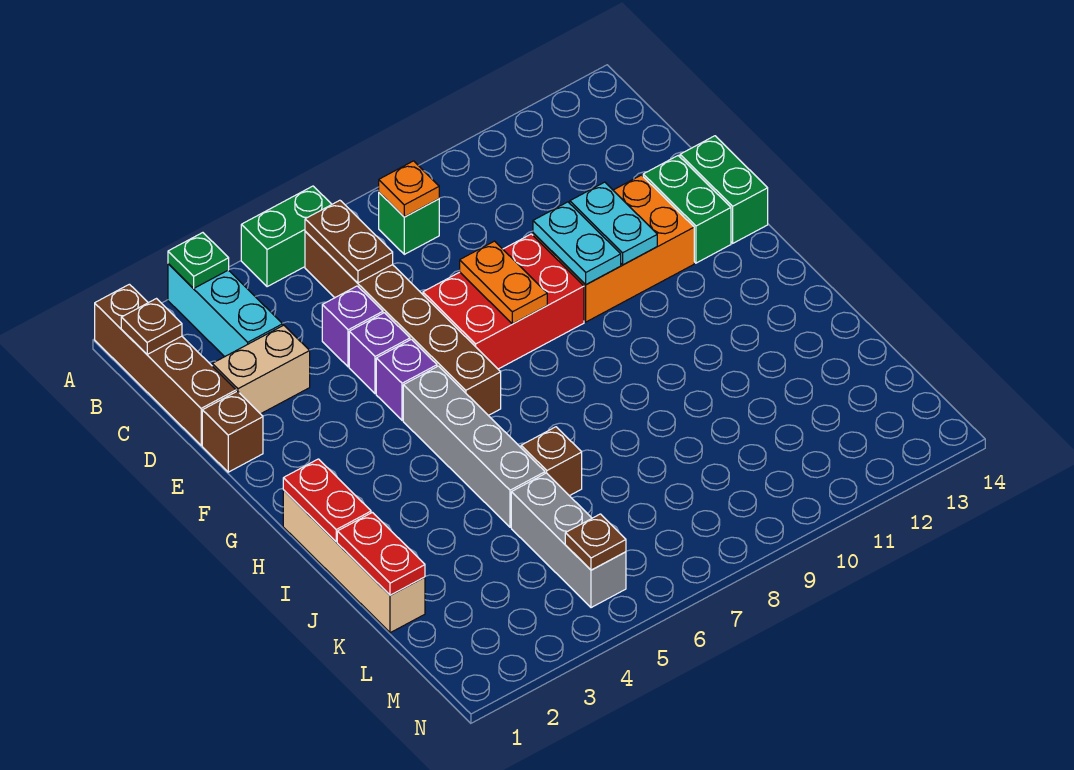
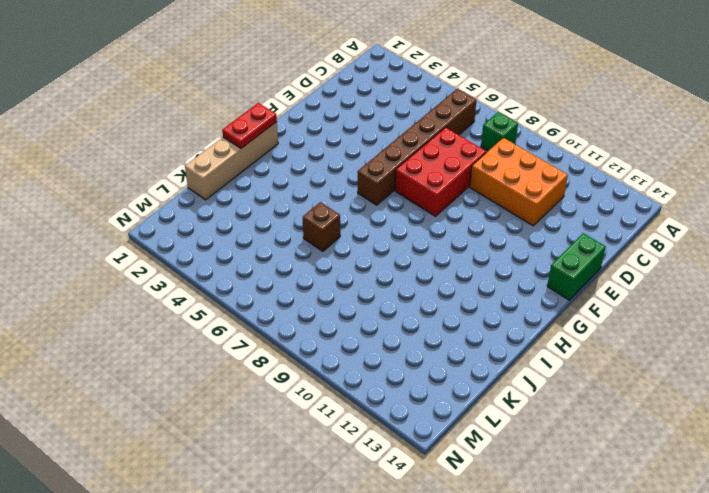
orange 2x3 brick [470,138,568,226] -> orange 2x3 brick moved to [533,175,694,322]
red 2x3 brick [395,127,486,216] -> red 2x3 brick turned to [423,234,584,369]
none -> brown 1x4 brick [95,284,236,445]
none -> cyan 1x3 brick [168,264,283,357]
none -> green 1x2 brick [241,186,332,287]

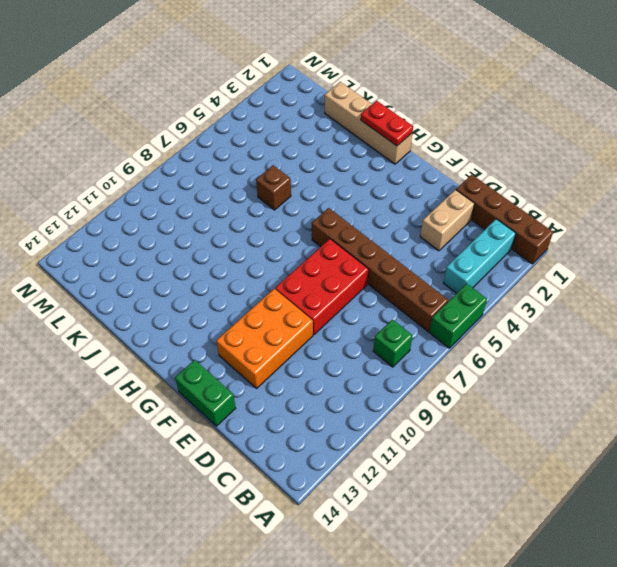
cyan 1x3 brick [443,219,516,293] -> cyan 1x3 brick turned to [168,264,283,357]
none -> purple 1x1 brick [322,286,383,367]
none -> brown 1x1 brick [202,391,263,472]
none -> purple 1x1 brick [349,313,410,394]

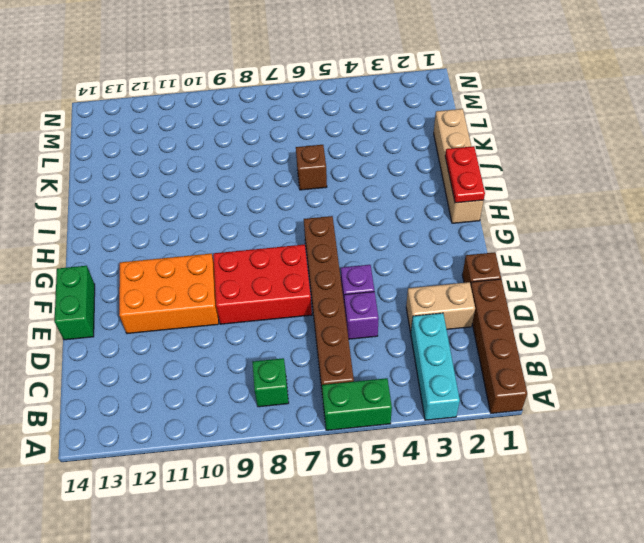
none -> green 1x2 brick [643,156,731,263]
none -> purple 1x1 brick [376,339,437,420]
none -> grey 1x4 brick [403,366,545,527]

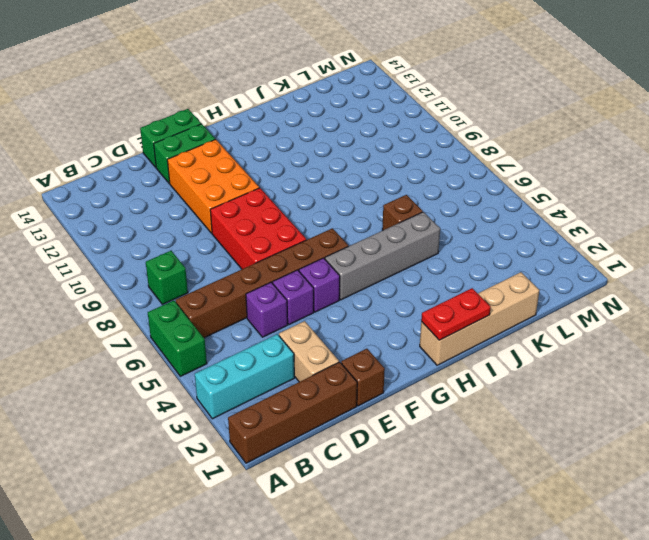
none -> grey 1x3 brick [511,473,626,608]
none -> green 1x1 plate [168,233,229,288]
none -> brown 1x1 plate [121,299,182,354]

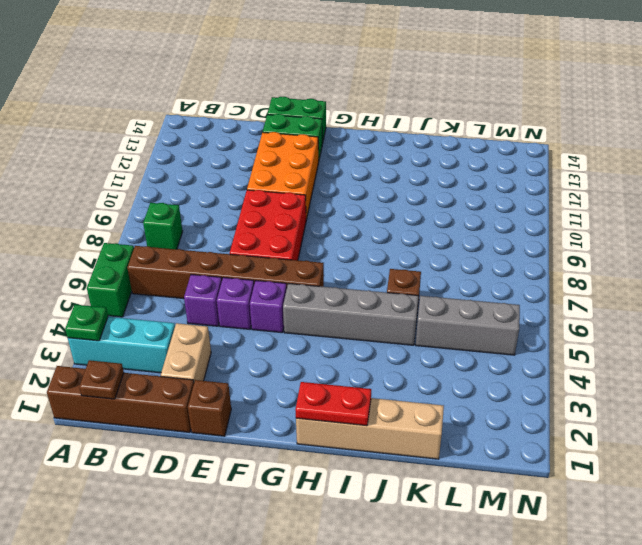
none -> brown 1x2 plate [305,200,393,283]
none -> orange 1x1 plate [379,161,439,217]
none -> orange 1x2 plate [460,241,547,324]

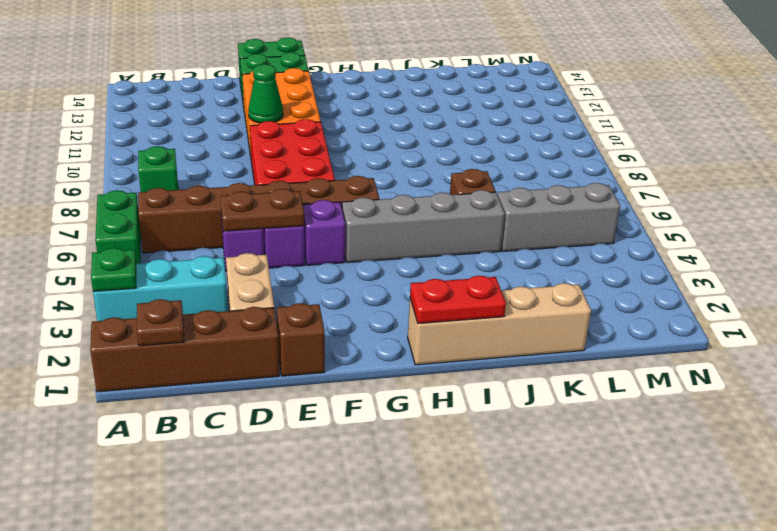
brown 1x2 plate [220,189,304,231] -> brown 1x2 plate moved to [305,200,393,283]
green 1x1 cone [248,64,283,123] -> cyan 1x2 plate [533,202,621,285]
none -> orange 1x1 plate [379,161,439,217]
none -> orange 1x2 plate [460,241,547,324]
none -> cyan 1x2 plate [570,182,657,265]

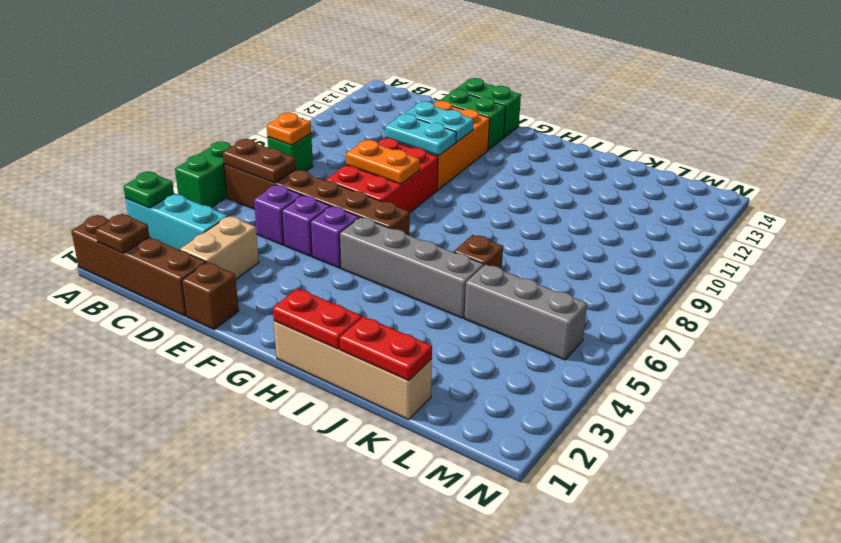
none -> brown 1x1 plate [565,514,626,570]

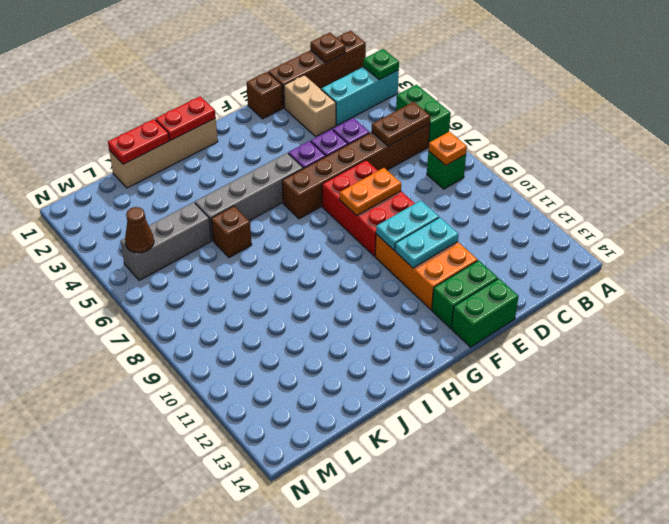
brown 1x1 cone [125,207,154,253] -> brown 1x1 plate [565,514,626,570]

